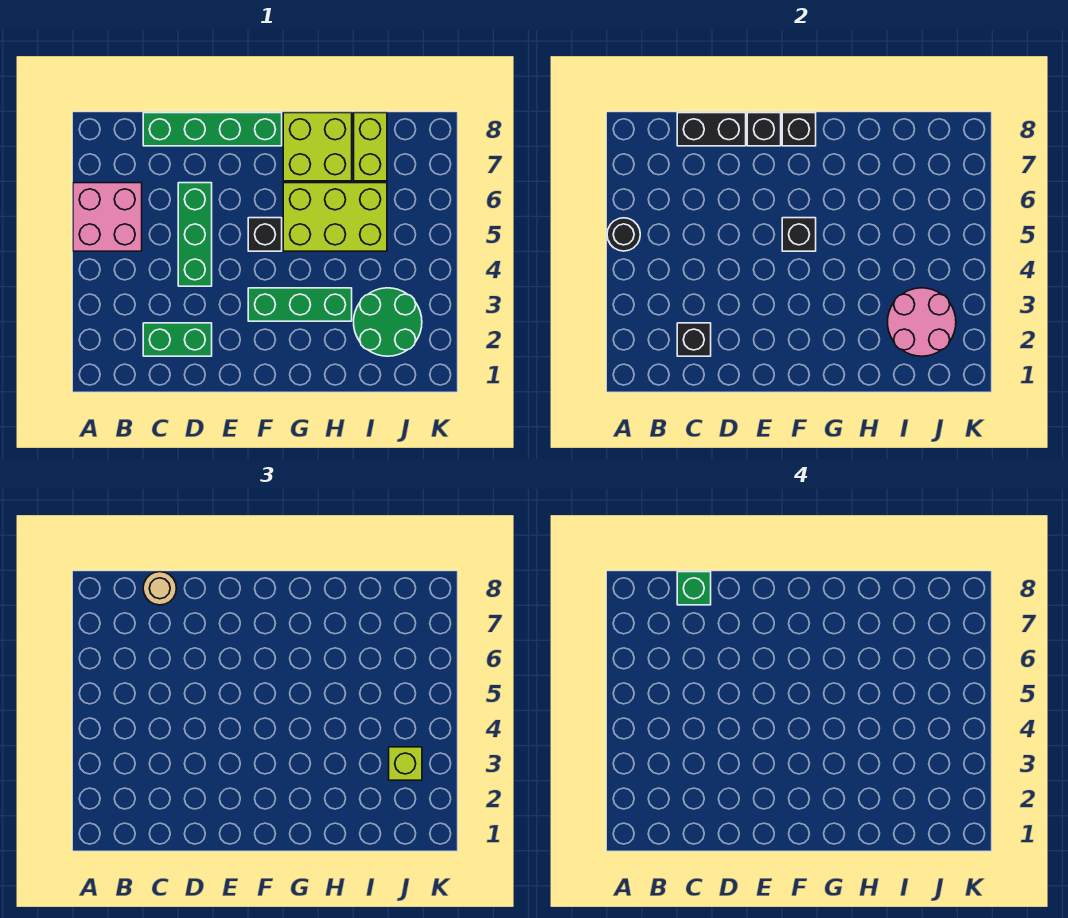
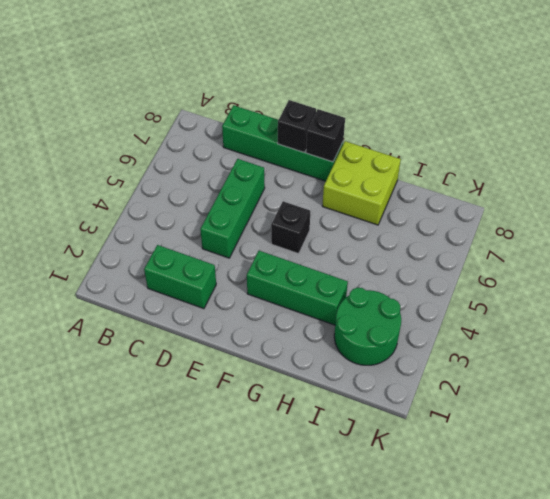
none -> pink 2x2 brick [73,183,142,251]
none -> lime 2x3 brick [283,183,387,251]
none -> lime 1x2 brick [354,113,387,181]

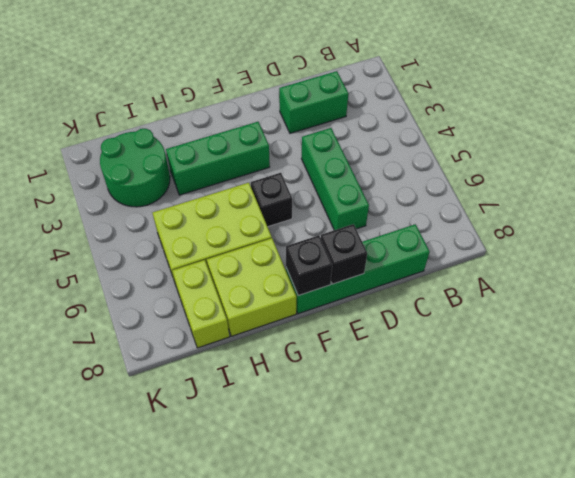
none -> pink 2x2 brick [73,183,142,251]
none -> black 1x1 round brick [607,218,640,251]
none -> black 1x1 brick [677,323,711,356]

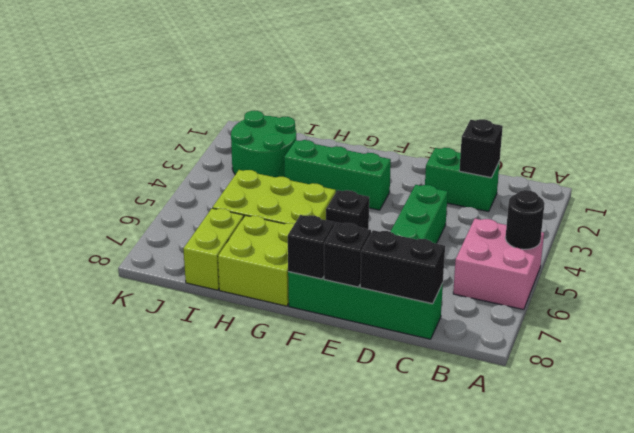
none -> black 1x1 brick [782,218,816,251]
none -> pink 2x2 round brick [888,288,956,356]
none -> tan 1x1 round brick [143,572,177,605]

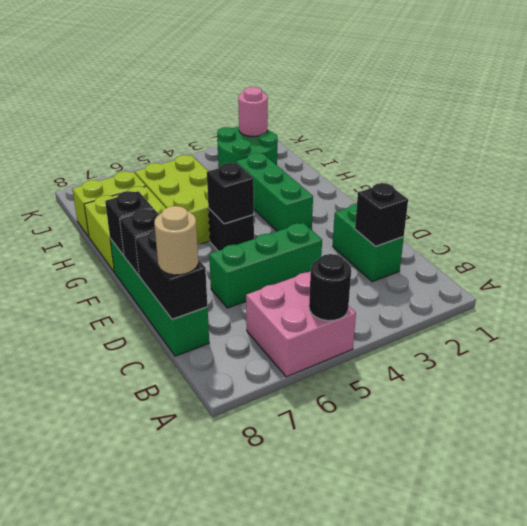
pink 1x1 round brick [238,87,268,136] -> pink 2x2 round brick [888,288,956,356]
none -> lime 1x1 brick [389,747,422,780]
none -> green 1x1 brick [677,572,711,605]

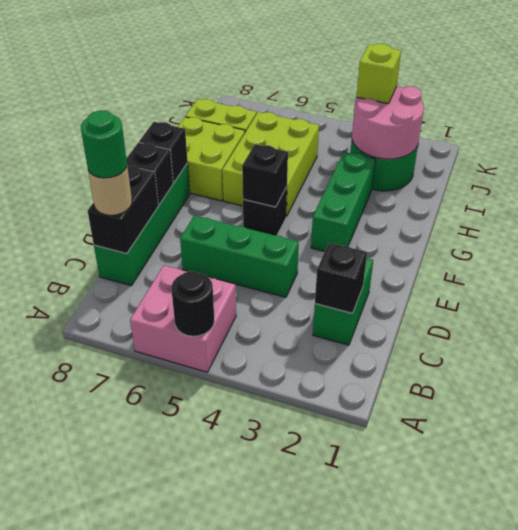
green 1x1 round brick [81,111,127,178] -> green 1x1 brick [677,572,711,605]

